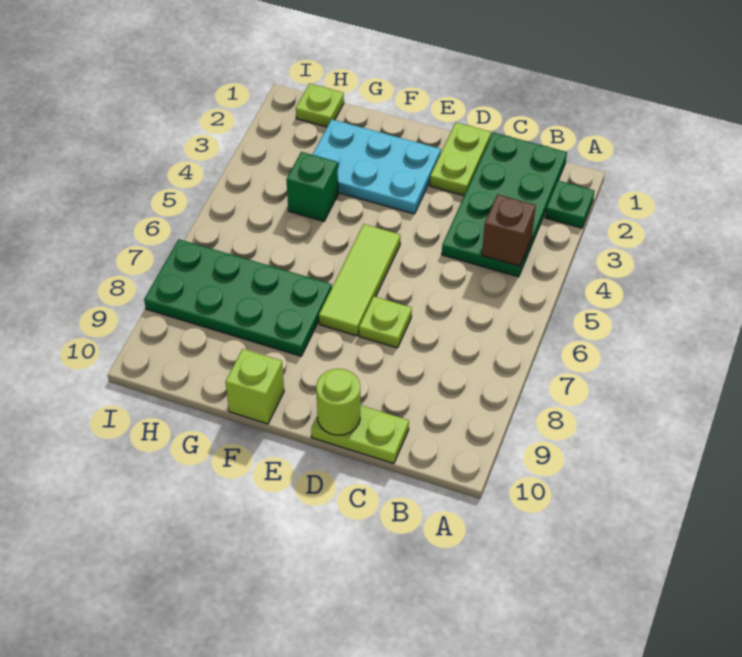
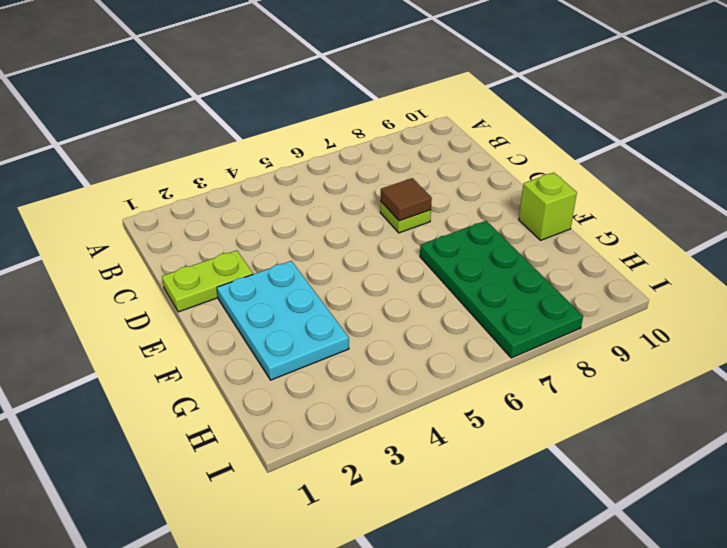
brown 1x1 tile [381,178,432,221] -> none
none -> green 1x1 plate [545,181,594,228]
none -> green 2x4 plate [442,132,567,277]
none -> lime 1x2 plate [311,405,409,464]

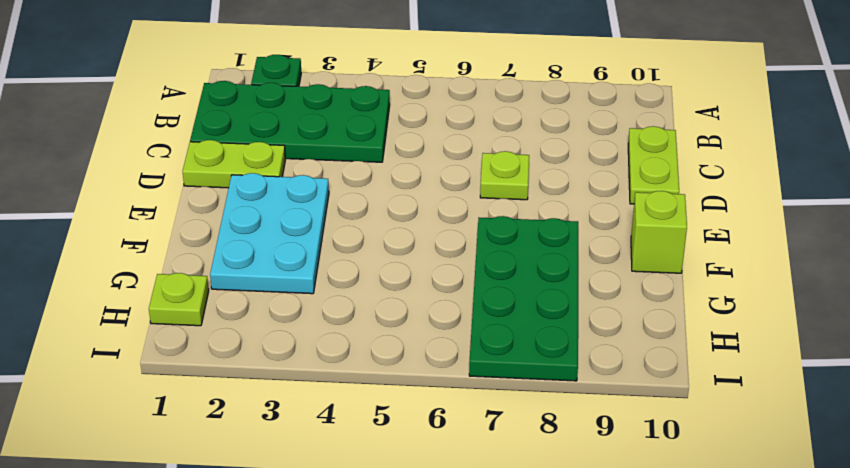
none -> lime 1x3 tile [319,224,400,336]
none -> green 1x1 brick [286,152,338,221]
none -> brown 1x1 brick [482,194,536,266]

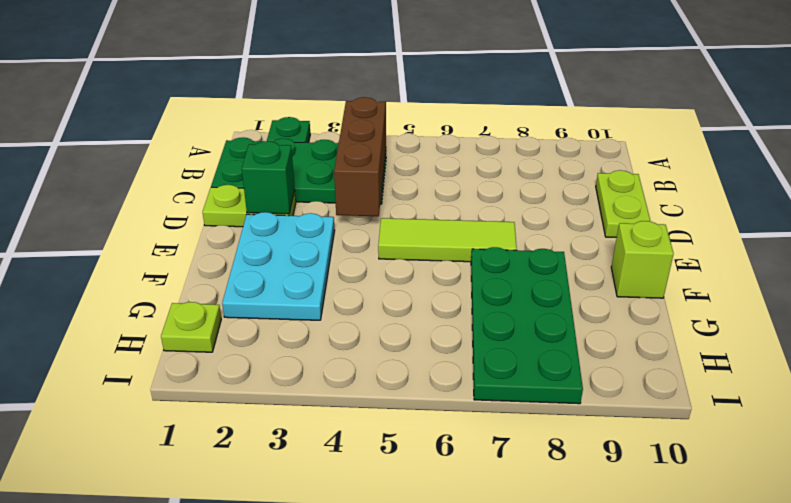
brown 1x3 brick [334,97,386,216] -> brown 1x1 brick [482,194,536,266]
green 1x1 brick [242,141,295,214] -> green 1x1 brick moved to [286,152,338,221]
none -> lime 1x1 plate [359,297,412,348]
none -> lime 1x1 round brick [316,369,360,435]

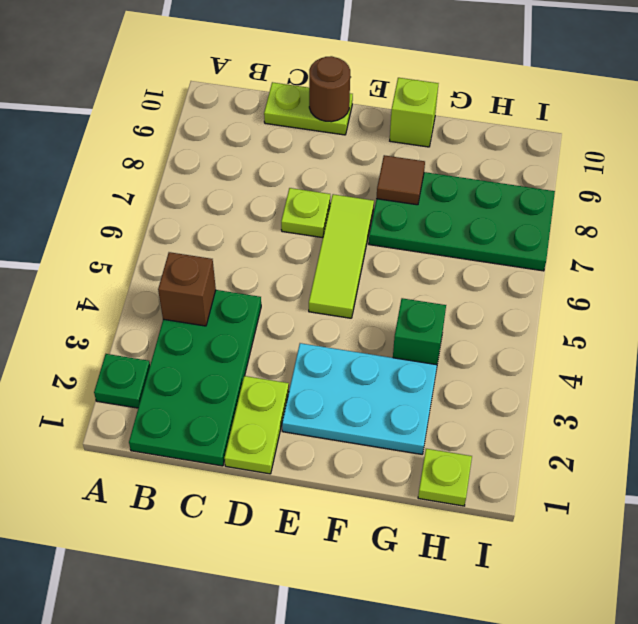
brown 1x1 round brick [309,56,350,122] -> lime 1x1 round brick [316,369,360,435]
brown 1x1 tile [376,155,425,205] -> none

